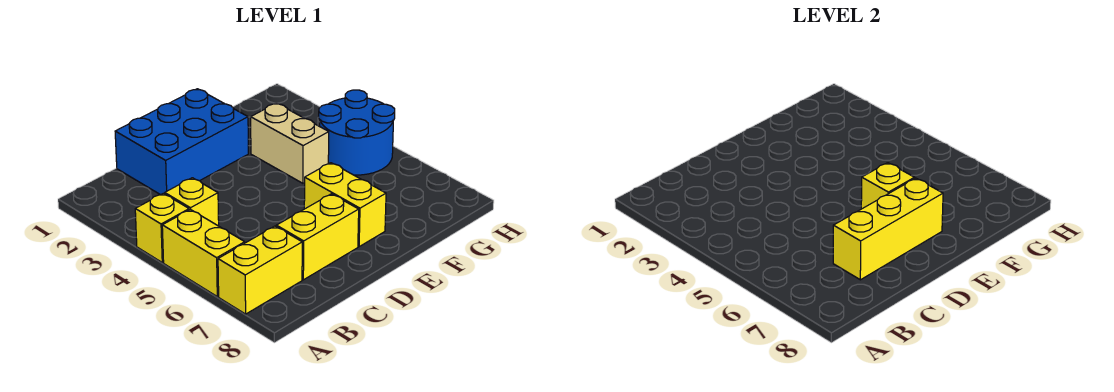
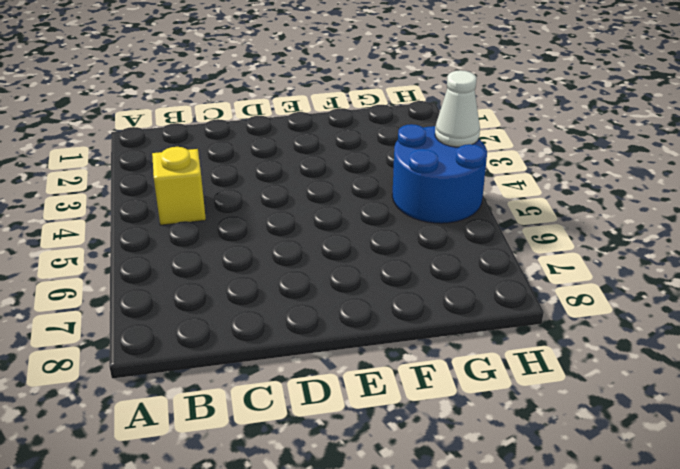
white 1x1 cone [435,70,480,147] -> none
none -> yellow 1x1 brick [135,193,189,262]
none -> yellow 1x2 brick [162,209,245,297]

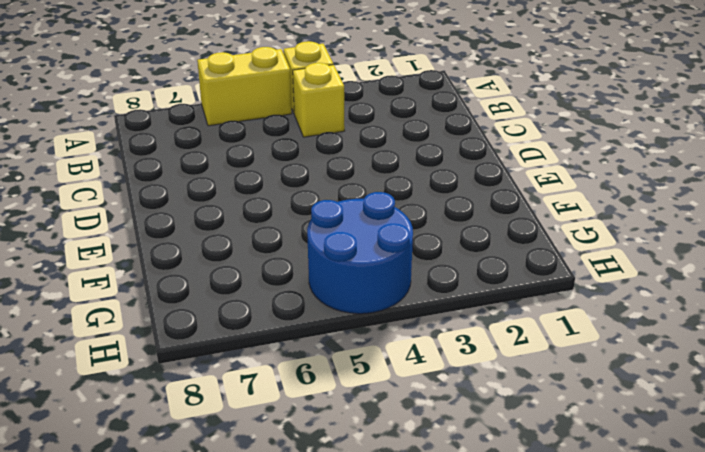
none -> yellow 1x2 brick [218,226,302,314]
none -> blue 2x3 brick [115,89,248,195]

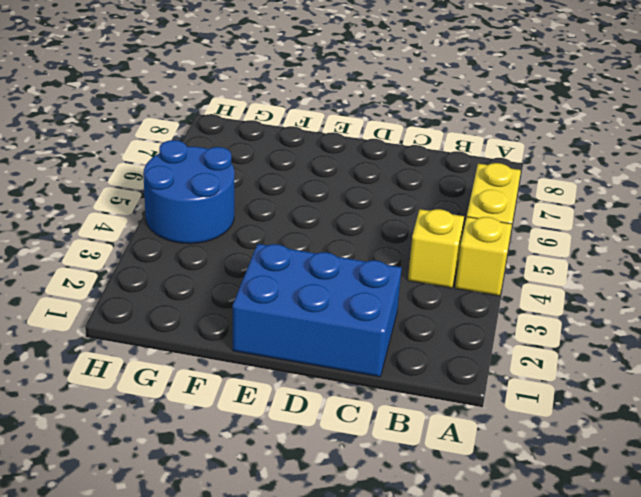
none -> yellow 1x2 brick [218,226,302,314]
none -> yellow 1x2 brick [276,194,359,280]

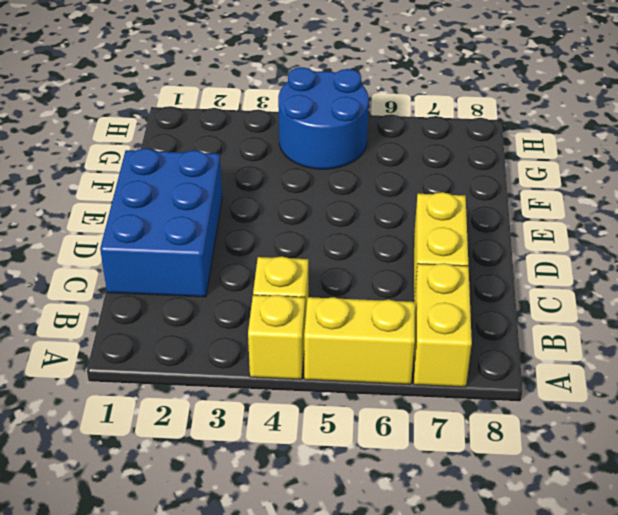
none -> yellow 1x2 brick [304,163,386,246]
none -> tan 1x2 brick [251,103,329,183]

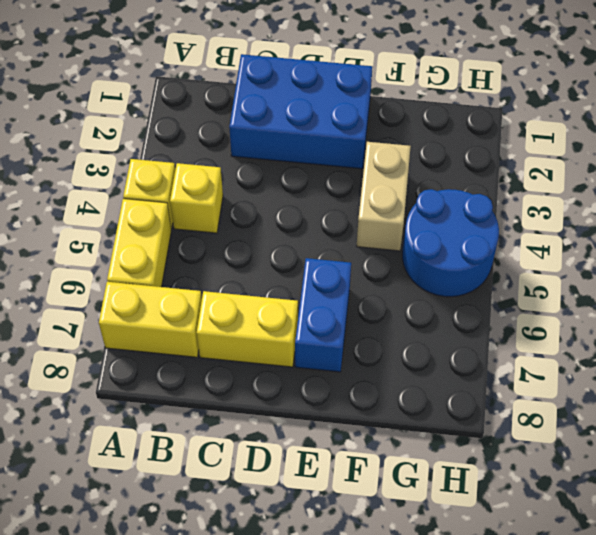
blue 1x2 brick [295,258,351,372] -> yellow 1x2 brick [304,163,386,246]
none -> yellow 1x3 brick [833,178,943,280]
none -> yellow 1x1 brick [861,163,915,209]

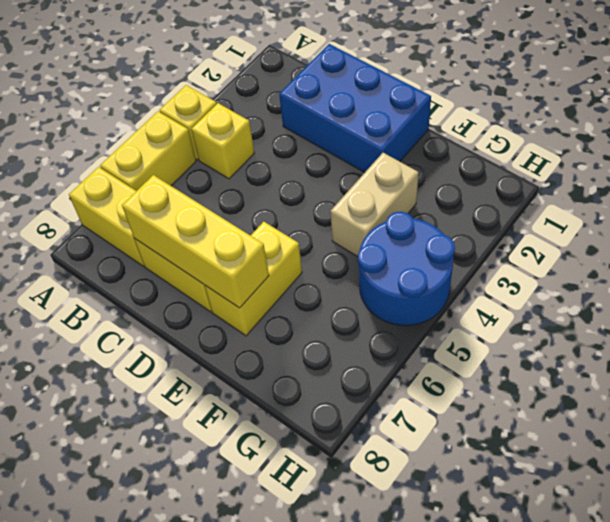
none -> yellow 1x1 brick [861,163,915,209]

